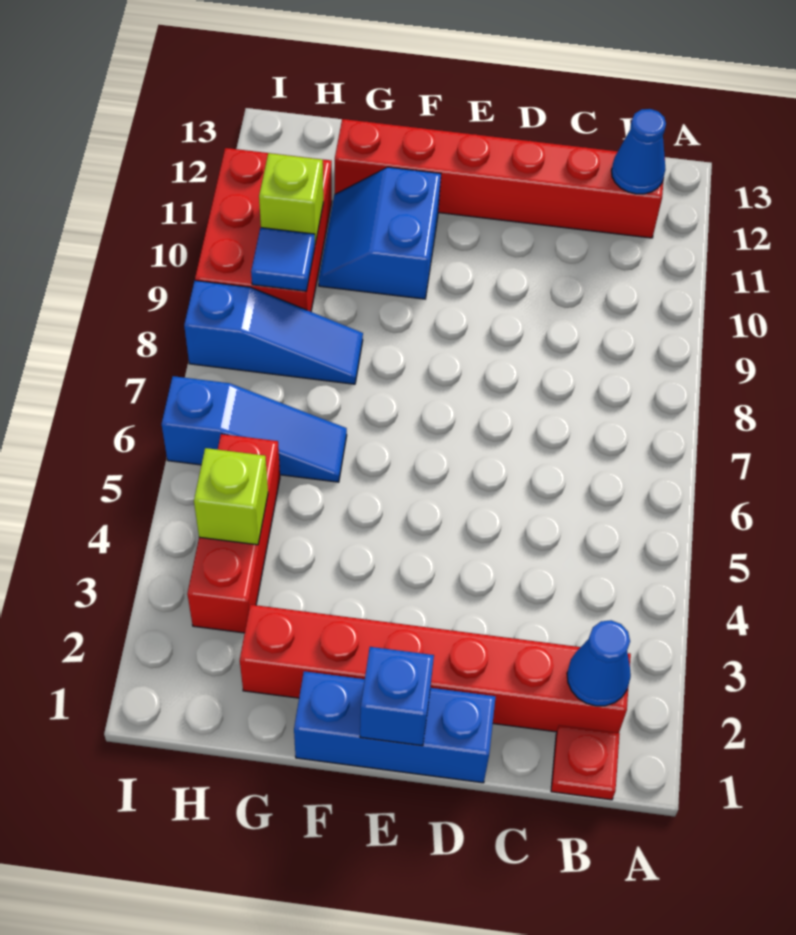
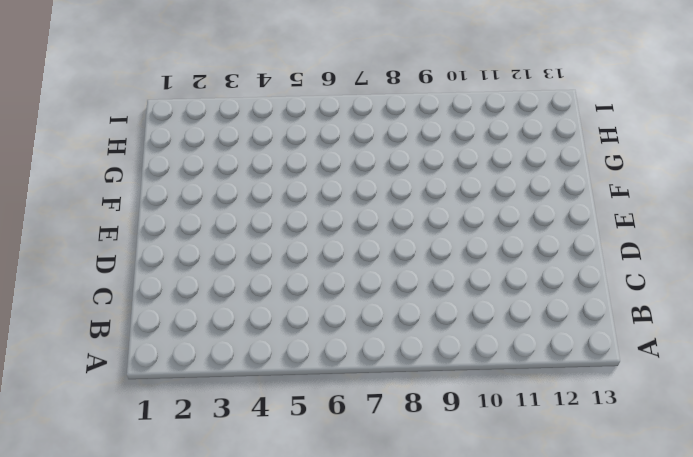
none -> red 1x1 plate [551,725,620,800]
none -> red 1x6 brick [240,605,631,733]
none -> red 1x6 brick [335,119,664,238]

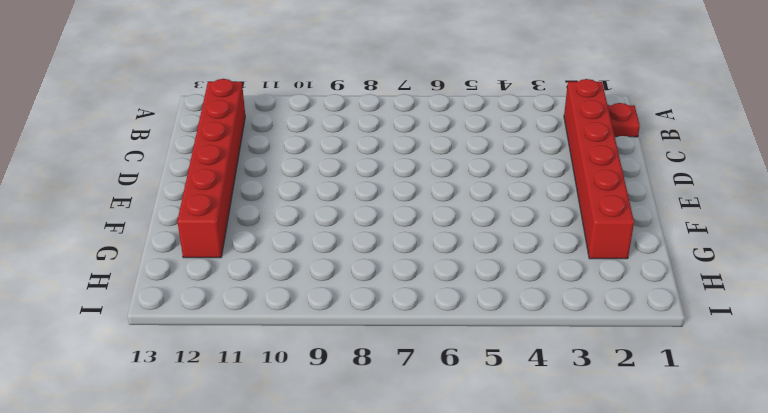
none -> blue 1x3 brick [294,671,496,783]
none -> blue 2x2 slope [319,167,441,299]
none -> blue 1x3 slope [162,376,347,482]

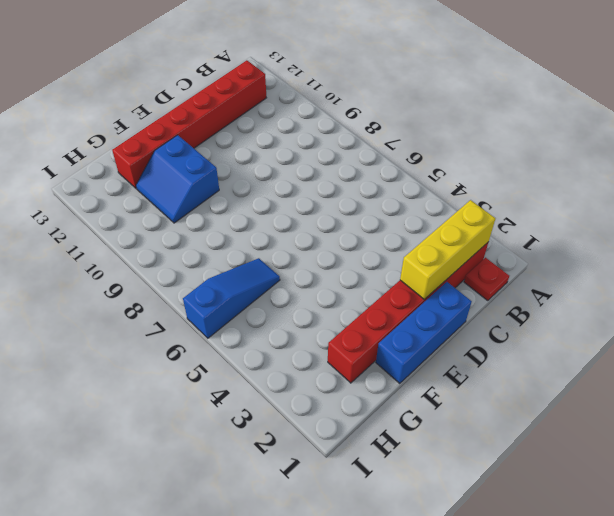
yellow 1x3 brick [400,200,495,299] -> blue 1x1 cone [567,620,631,706]
none -> blue 1x3 slope [184,281,363,384]
none -> red 1x3 brick [187,434,280,633]
none -> red 2x3 brick [195,148,332,312]

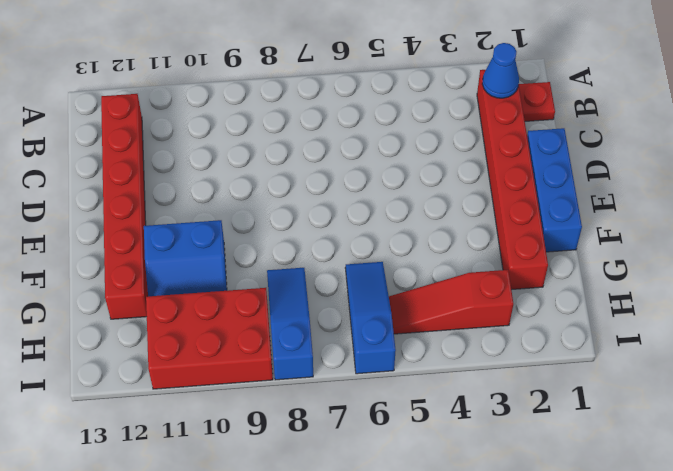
red 1x3 slope [389,270,513,334] -> red 1x3 brick [187,434,280,633]
none -> blue 1x1 cone [611,109,666,194]
none -> blue 1x1 brick [360,647,434,746]
none -> lime 1x1 brick [194,448,268,545]

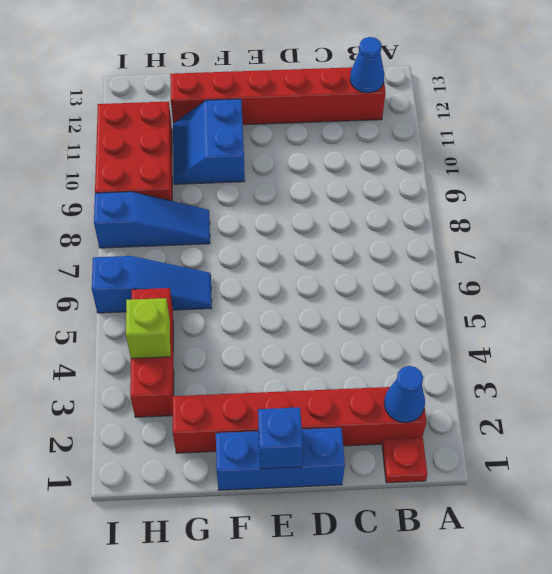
none -> blue 1x1 tile [251,228,315,291]
none -> lime 1x1 brick [259,153,323,244]

